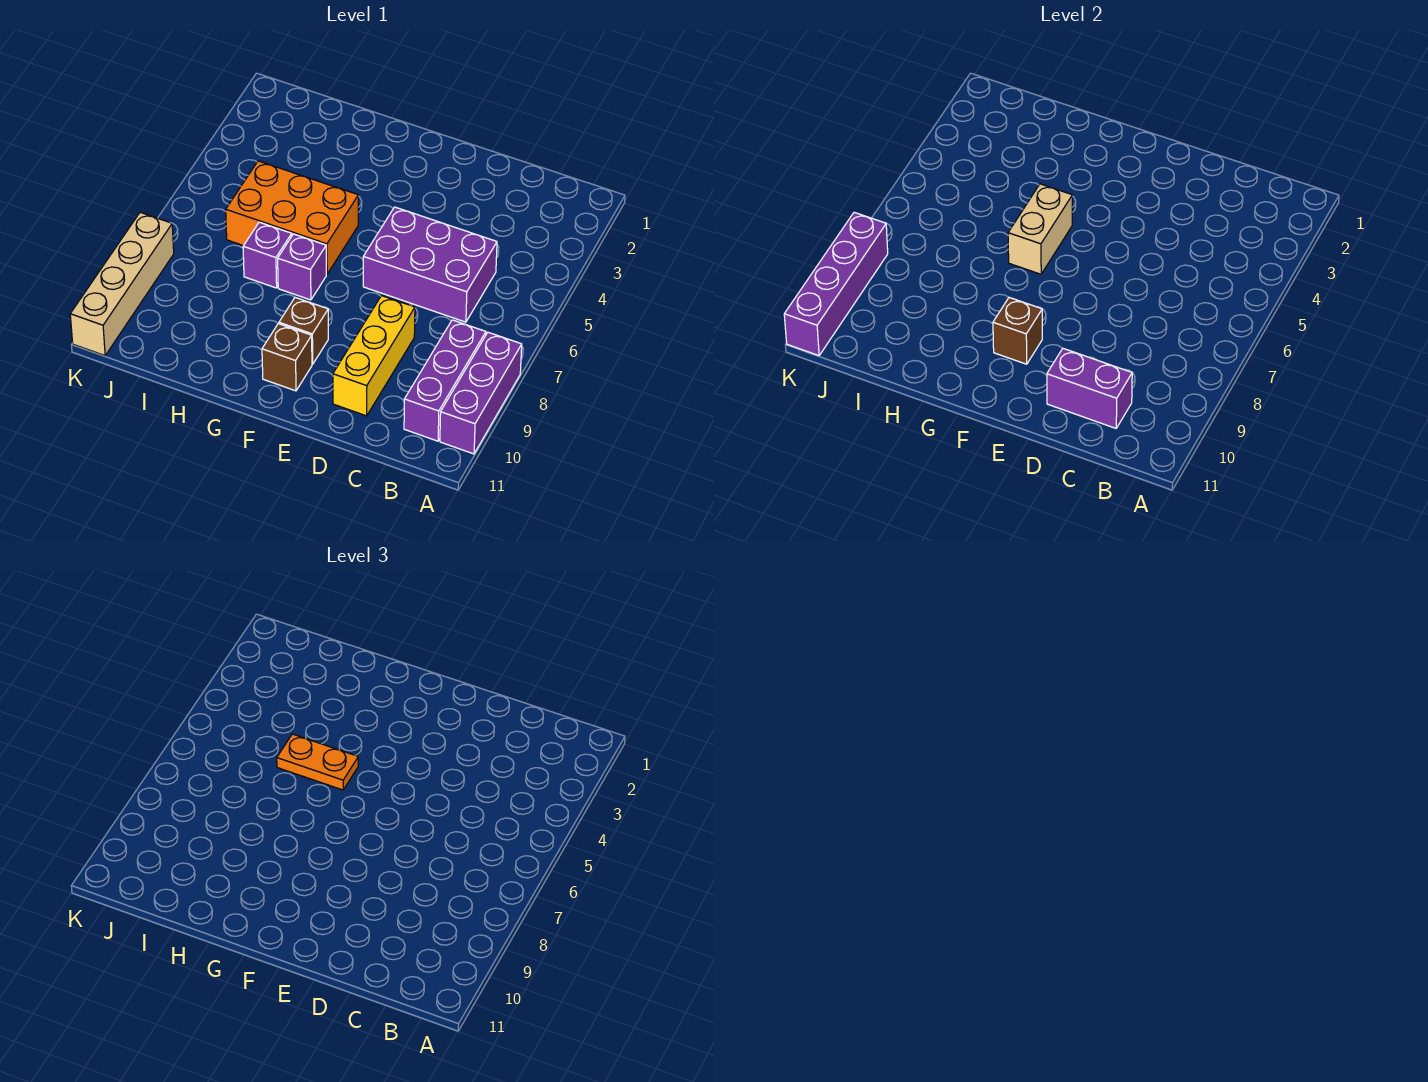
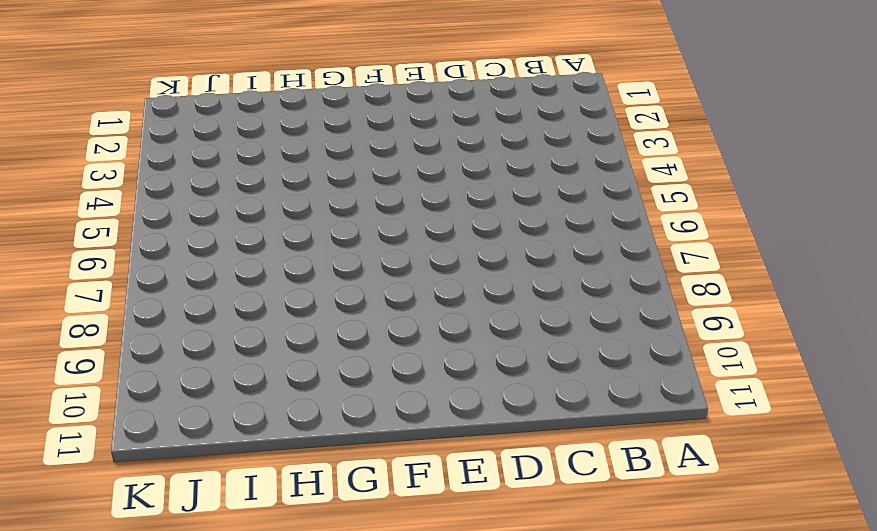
none -> purple 1x3 brick [440,332,522,454]
none -> purple 1x3 brick [404,320,486,441]
none -> purple 2x3 brick [363,207,497,322]

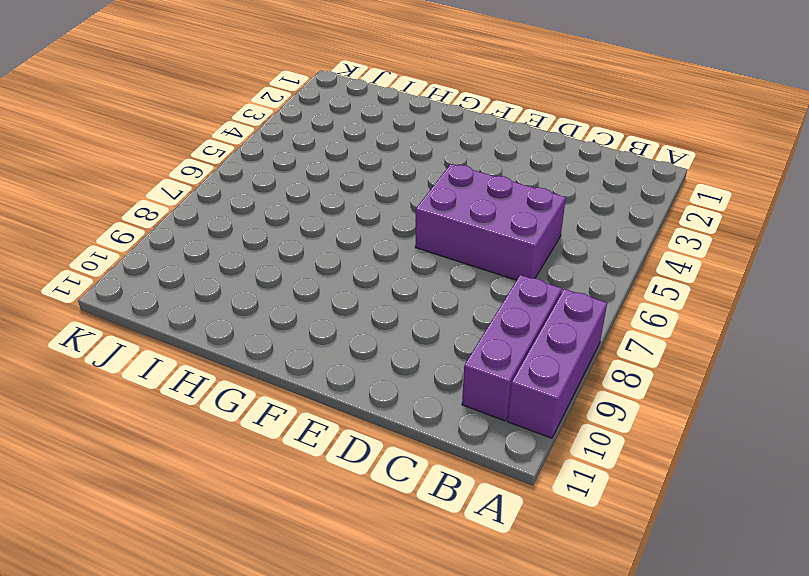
none -> yellow 1x3 brick [333,296,415,416]
none -> brown 1x1 brick [279,298,328,364]
none -> brown 1x1 brick [262,324,312,391]

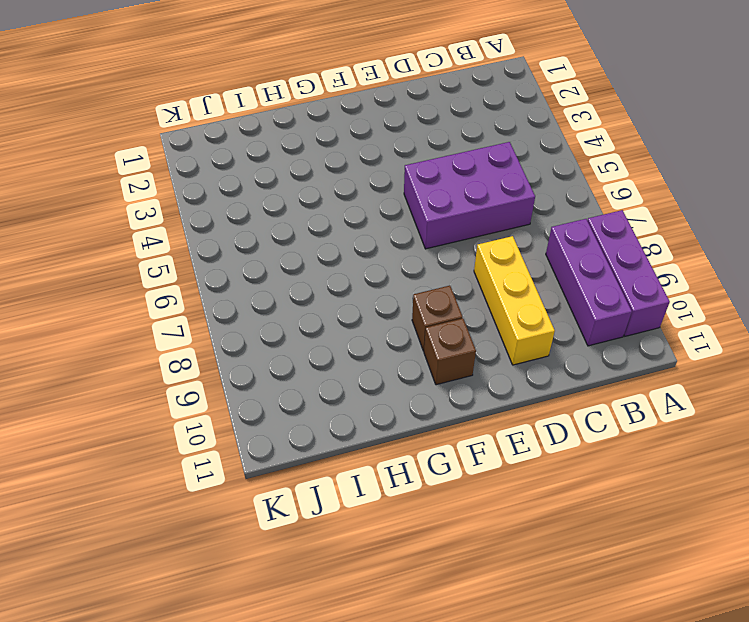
none -> orange 2x3 brick [226,161,358,274]
none -> purple 1x1 brick [278,234,326,300]
none -> purple 1x1 brick [243,222,292,288]

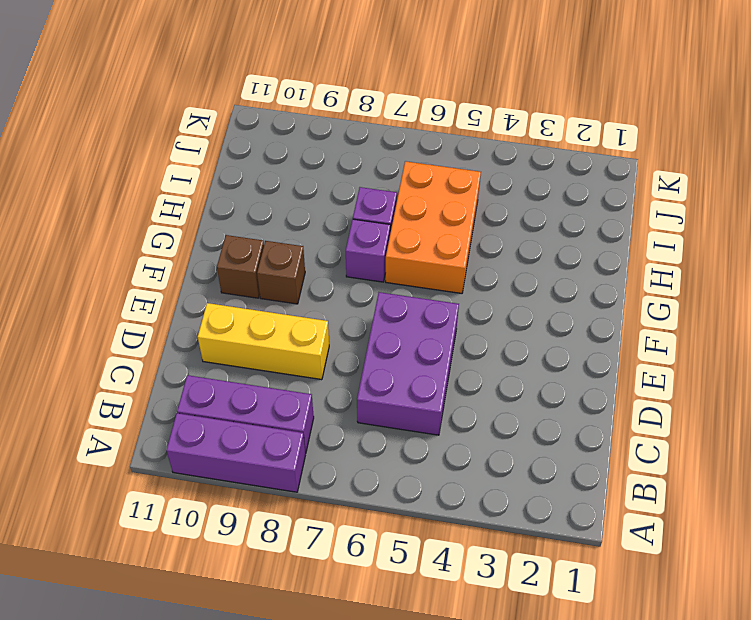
none -> tan 1x4 brick [70,212,174,356]
none -> purple 1x2 brick [1047,349,1132,428]
none -> brown 1x1 brick [993,298,1042,364]

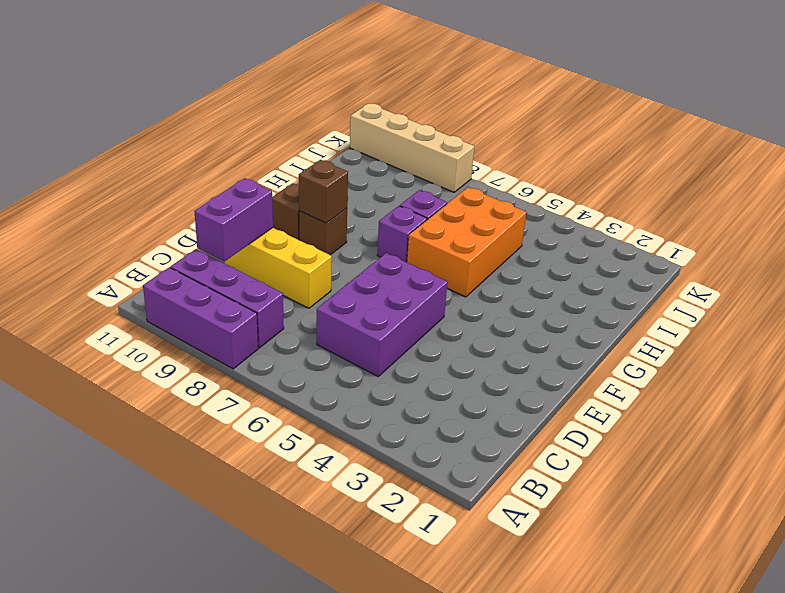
none -> tan 1x2 brick [1008,184,1072,274]
none -> purple 1x4 brick [784,212,888,356]
none -> orange 1x2 plate [277,734,358,790]

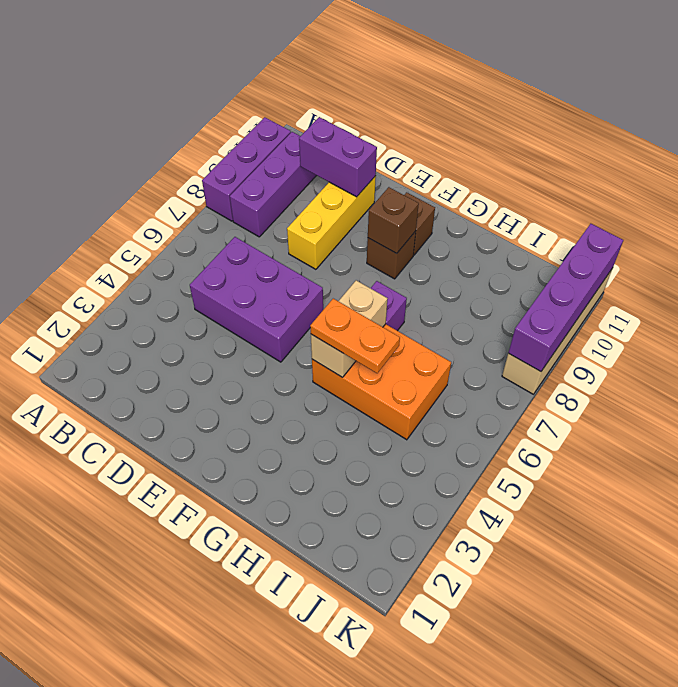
none -> purple 1x1 brick [243,222,292,288]

